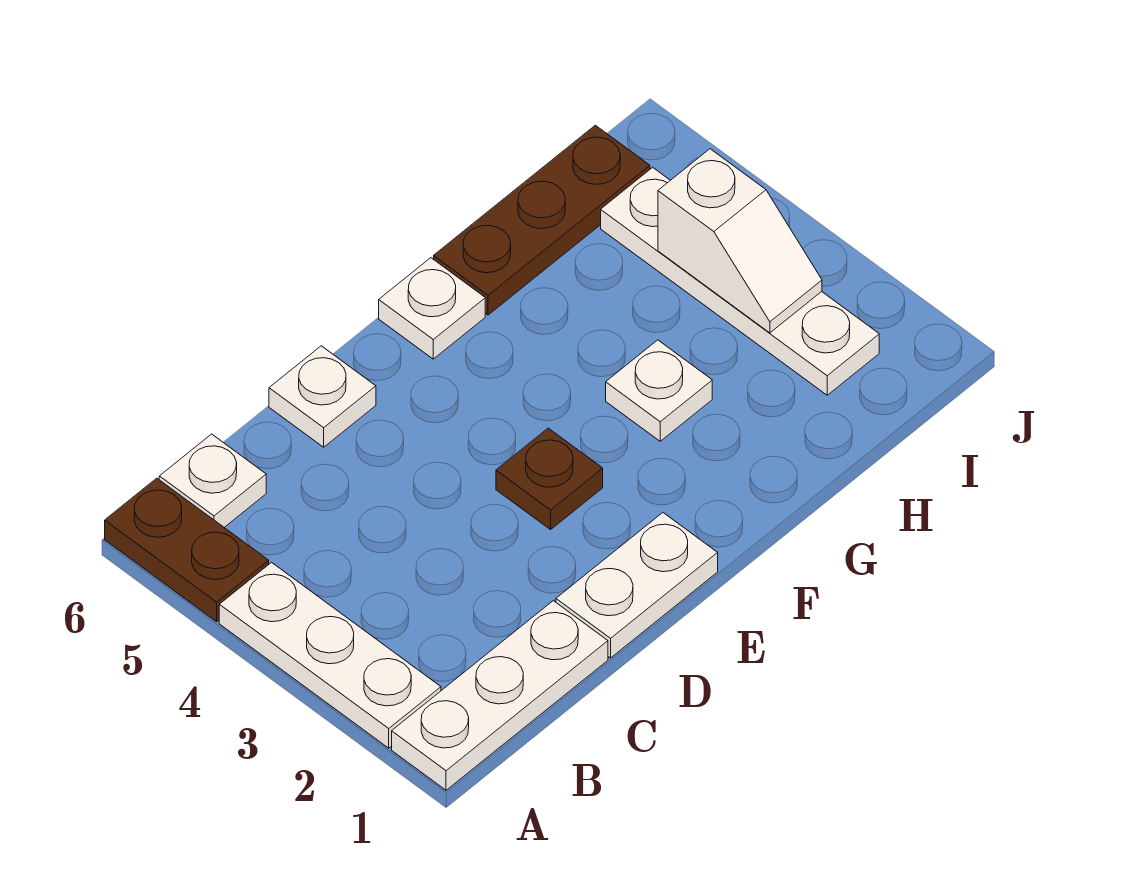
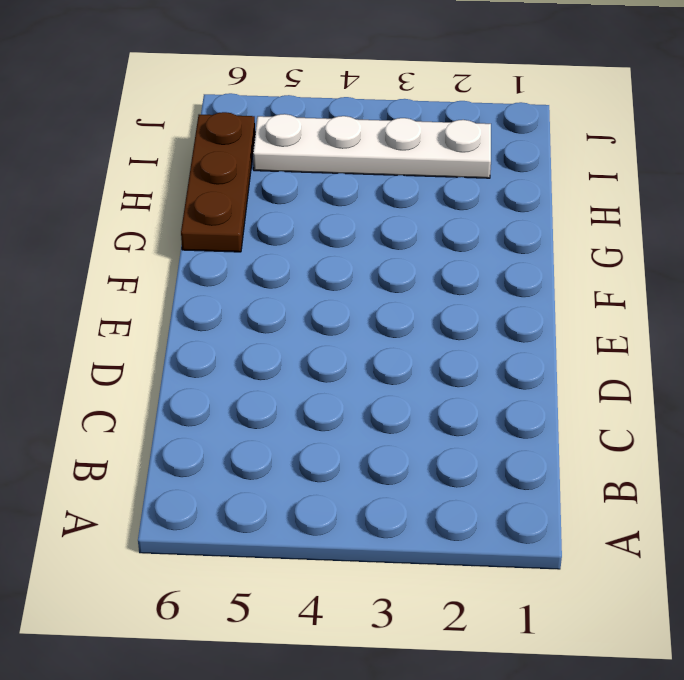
none -> white 1x3 plate [392,601,608,790]
none -> white 1x3 plate [219,563,441,748]
none -> brown 1x2 plate [105,478,269,622]

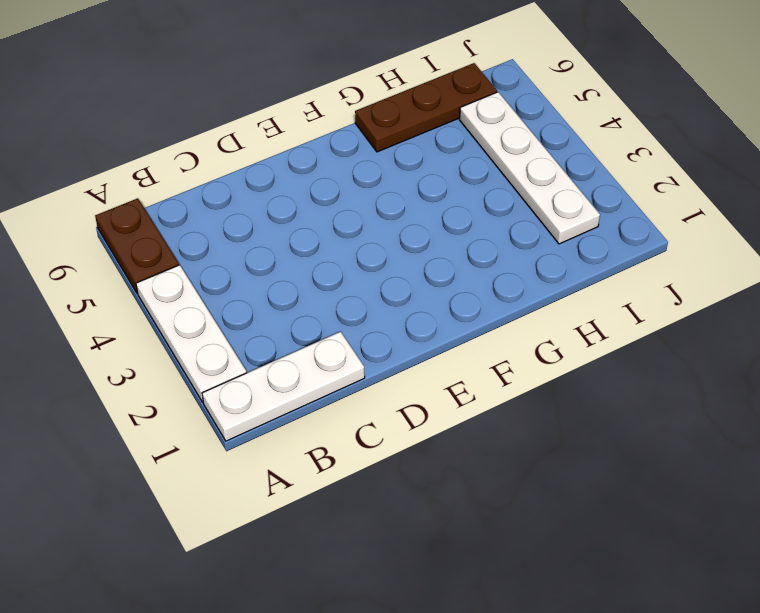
none -> white 1x1 plate [159,434,266,527]
none -> white 1x2 plate [556,513,718,658]
none -> white 1x1 plate [269,346,376,447]

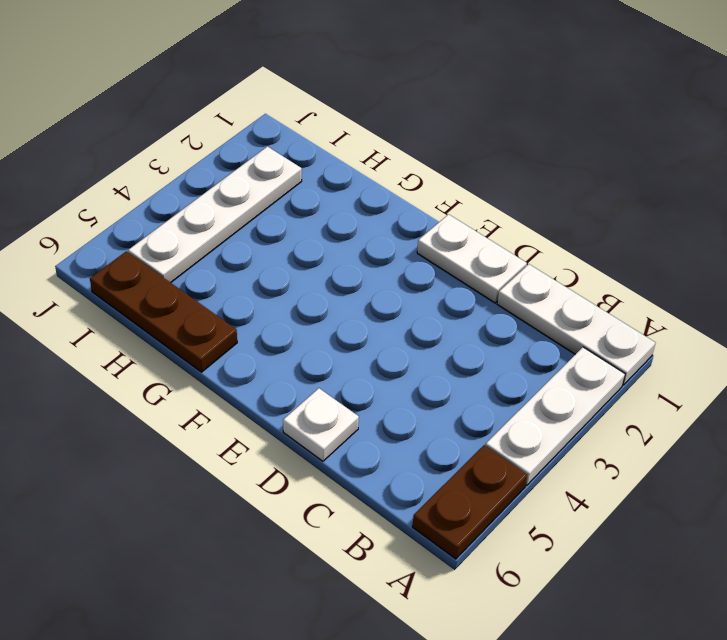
none -> white 1x1 plate [159,434,266,527]
none -> brown 1x1 plate [496,428,603,529]
none -> white 1x1 plate [379,258,485,359]

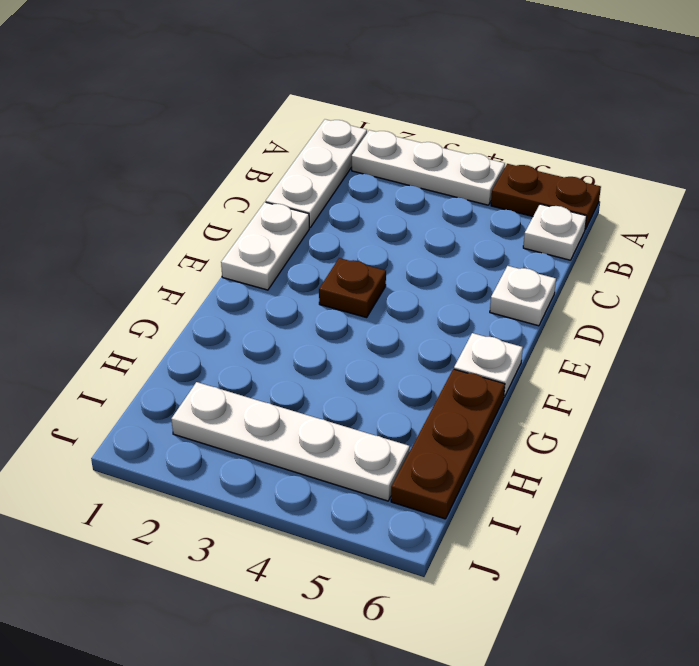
none -> white 1x1 plate [606,340,712,441]
none -> white 1x2 slope [658,149,822,333]

